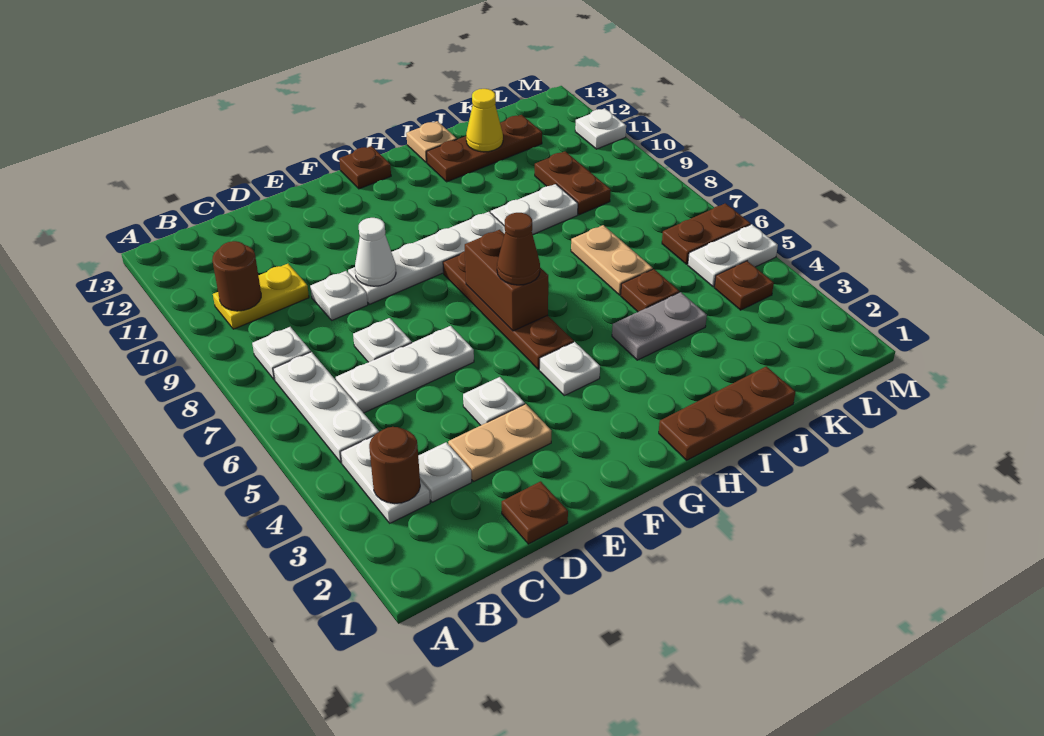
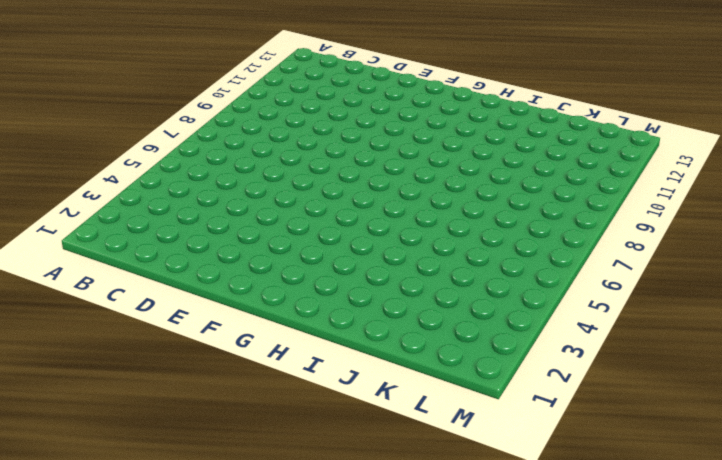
none -> white 1x2 plate [341,436,430,523]
none -> white 1x3 plate [273,352,379,463]
none -> white 1x1 plate [252,327,311,380]
none -> yellow 1x2 plate [213,264,309,329]

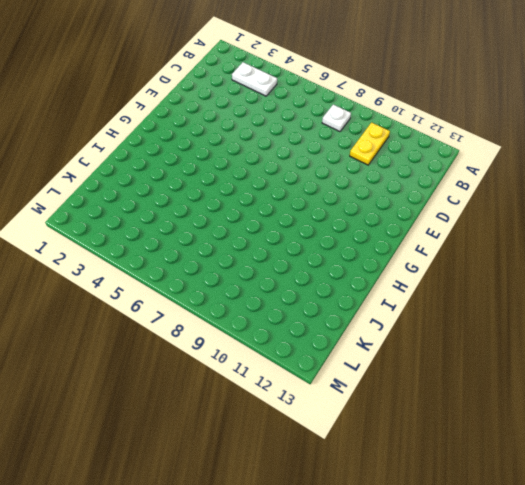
none -> white 1x3 plate [273,352,379,463]
none -> white 1x1 plate [418,442,472,502]
none -> white 1x3 plate [336,326,474,413]
none -> brown 1x1 plate [502,481,568,544]

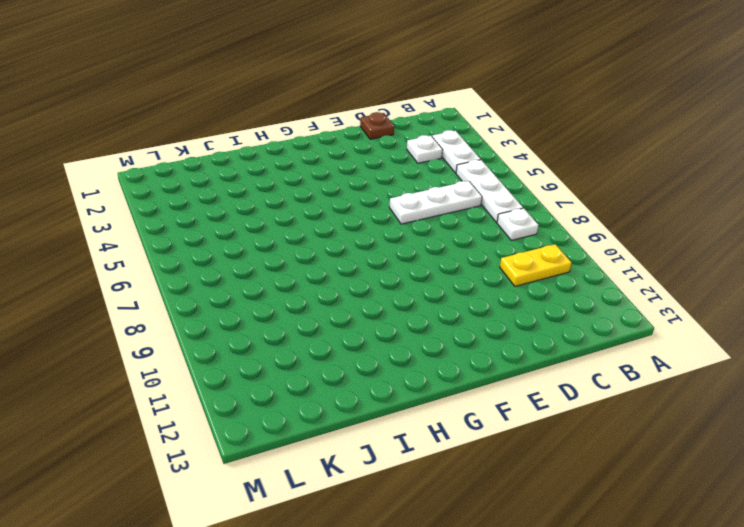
none -> tan 1x2 plate [448,404,551,481]
none -> white 1x1 plate [353,318,412,362]
none -> white 1x1 plate [310,271,368,320]
none -> white 1x1 plate [463,377,525,425]

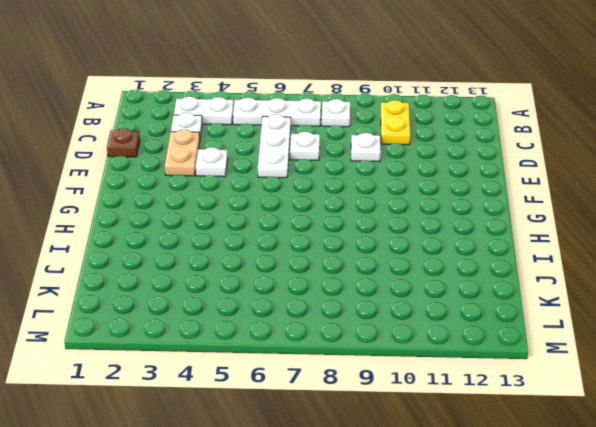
none -> white 1x4 plate [348,212,505,304]
none -> white 1x1 plate [539,342,600,396]
none -> brown 1x4 plate [443,251,574,369]
none -> brown 1x1 plate [339,146,391,189]

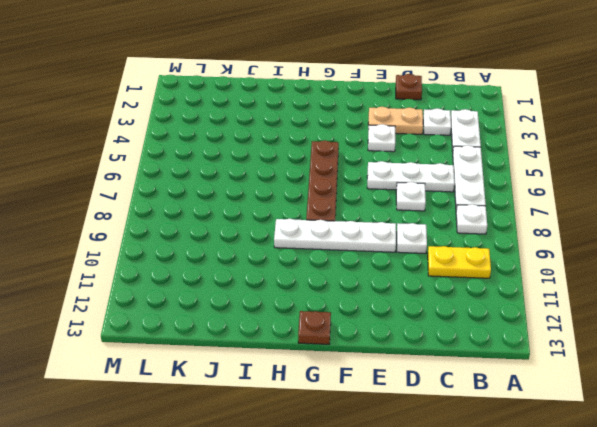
none -> white 1x1 plate [539,342,600,396]
none -> brown 1x3 plate [659,366,795,460]
none -> grey 1x2 plate [612,292,707,360]
none -> white 1x2 plate [491,184,578,234]

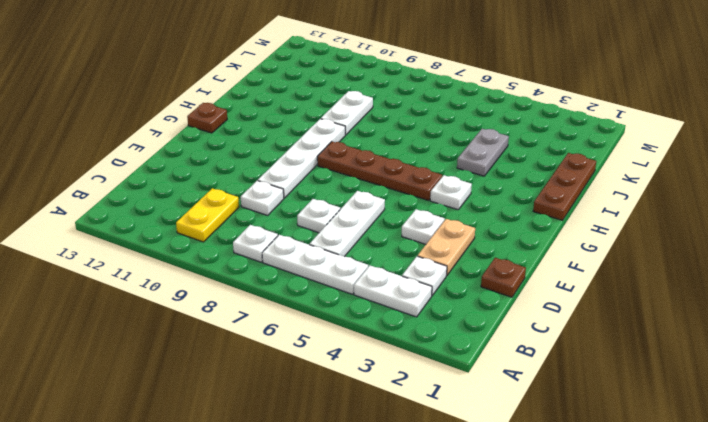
none -> brown 1x3 plate [427,115,542,182]
none -> tan 1x1 plate [406,121,457,163]
none -> brown 1x1 plate [621,269,679,312]
none -> tan 1x2 plate [571,225,653,295]

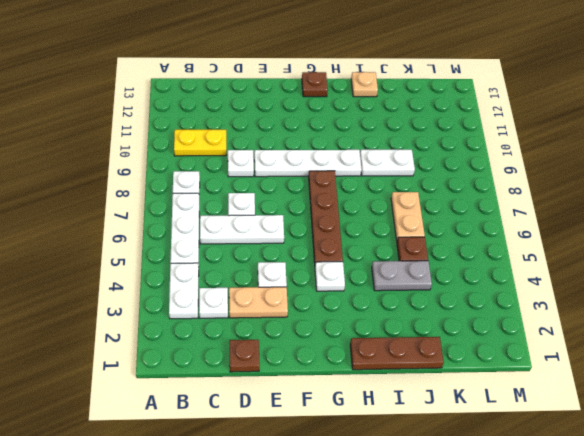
none -> brown 1x3 plate [427,115,542,182]
none -> brown 1x2 plate [535,151,611,215]
none -> brown 1x1 plate [714,261,774,310]
none -> white 1x2 plate [688,224,778,287]

